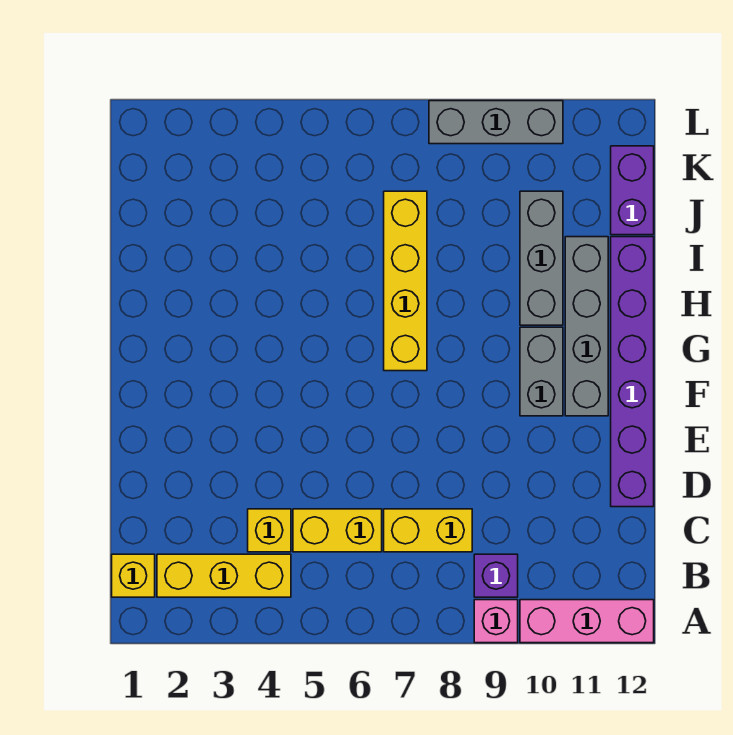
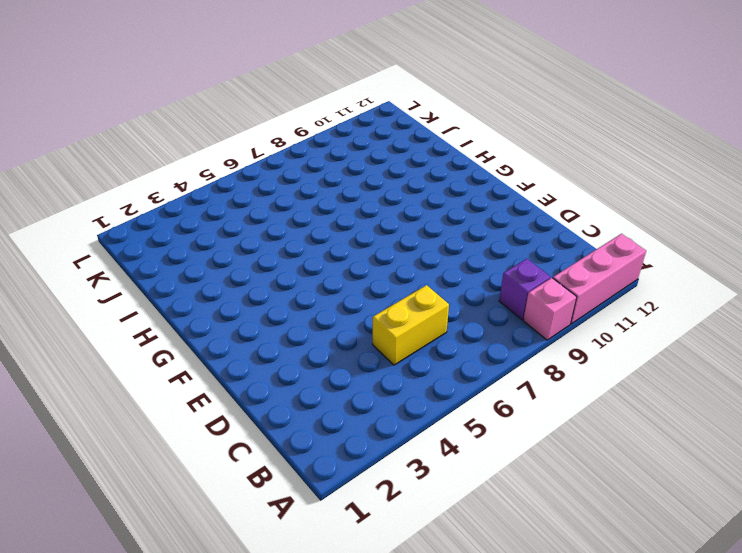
none -> yellow 1x1 brick [112,554,155,597]
none -> yellow 1x3 brick [157,554,291,597]
none -> yellow 1x1 brick [248,509,291,552]

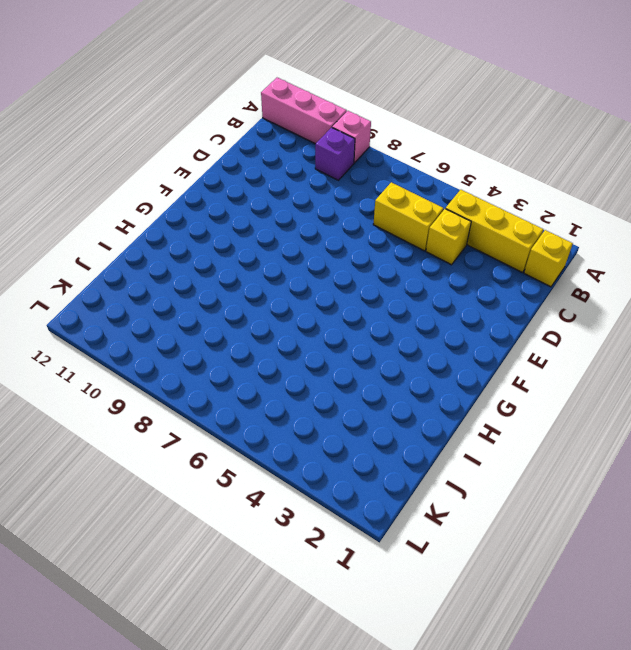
none -> yellow 1x2 brick [384,509,472,552]
none -> purple 1x6 brick [611,237,654,507]
none -> grey 1x2 brick [520,327,563,416]

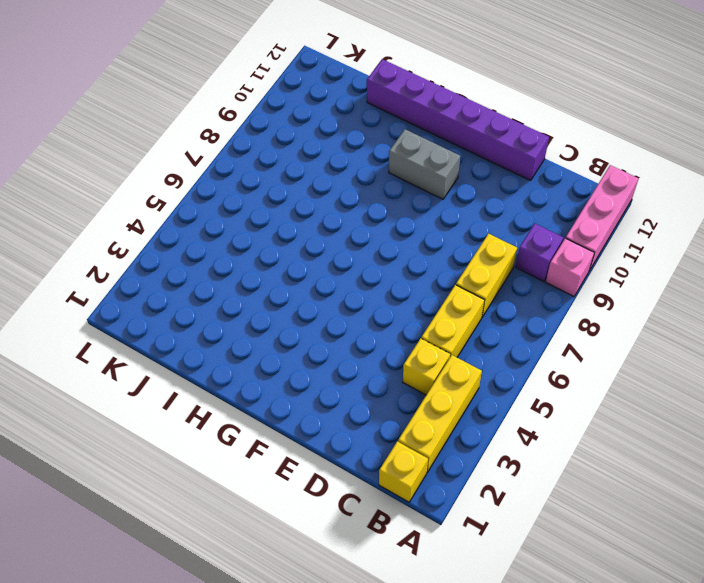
none -> grey 1x4 brick [565,237,608,416]
none -> yellow 1x4 brick [384,191,427,371]
none -> grey 1x3 brick [520,191,563,325]

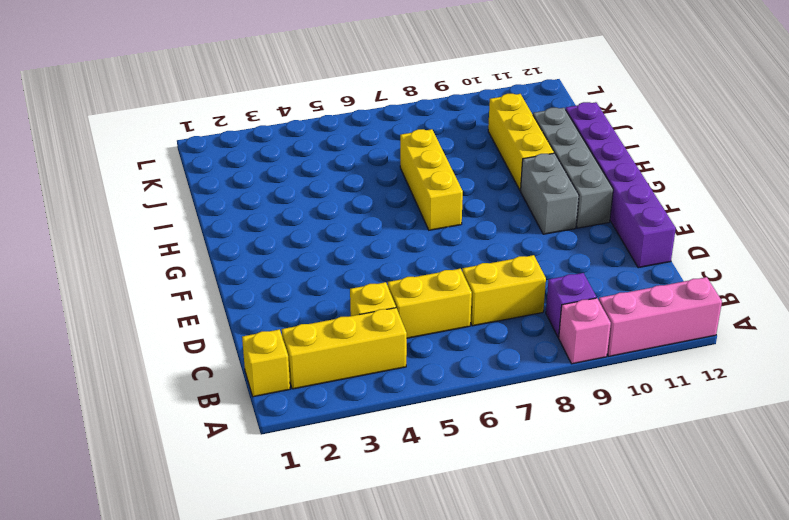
yellow 1x3 brick [400,129,463,230] -> yellow 1x4 brick [384,191,427,371]
yellow 1x3 brick [488,94,554,191] -> grey 1x3 brick [520,191,563,325]
none -> purple 1x2 brick [611,146,654,235]
none -> grey 1x3 brick [429,101,563,144]

